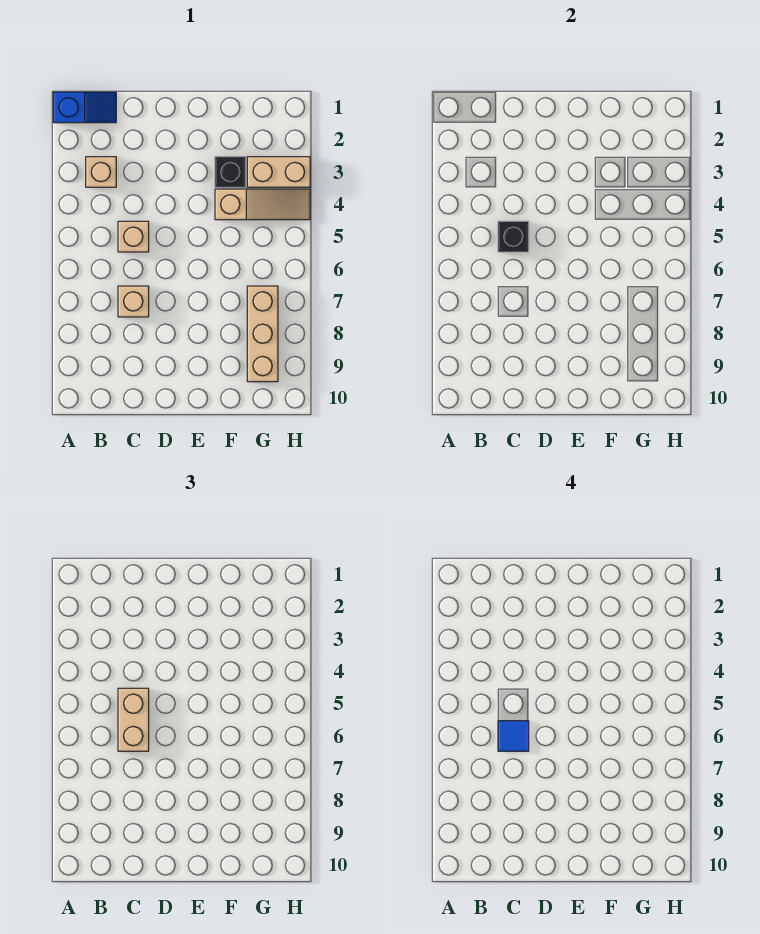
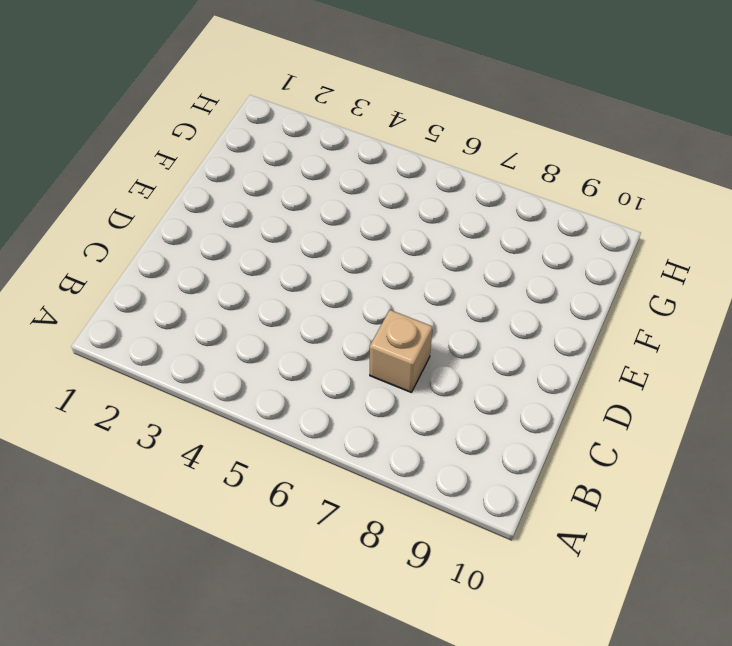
none -> blue 1x2 slope [53,92,116,123]
none -> tan 1x1 brick [86,157,116,187]

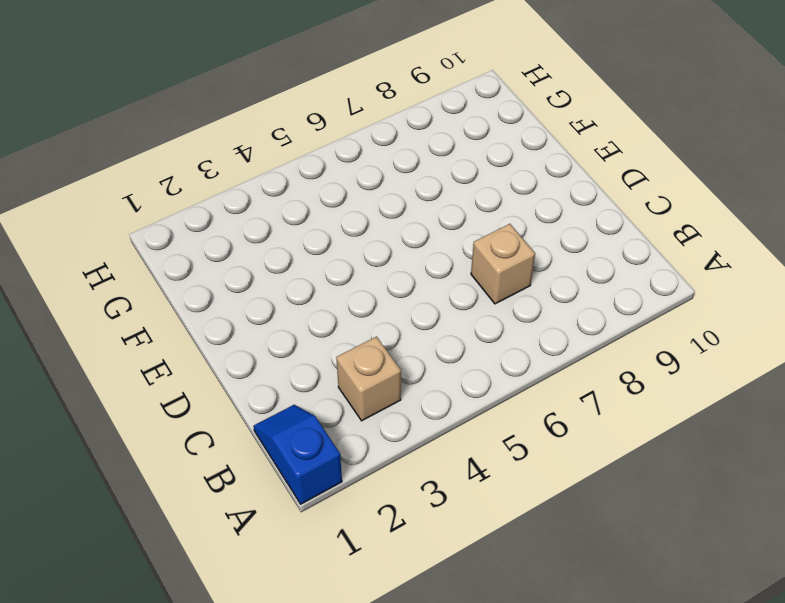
none -> tan 1x1 brick [118,221,149,252]
none -> black 1x1 brick [215,157,246,187]

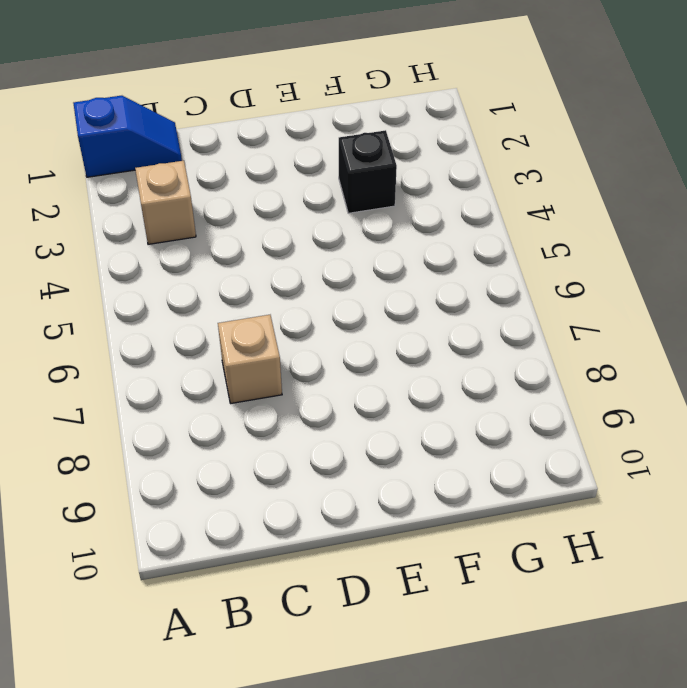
none -> tan 1x1 brick [118,221,149,252]
none -> tan 1x3 slope [215,189,310,220]

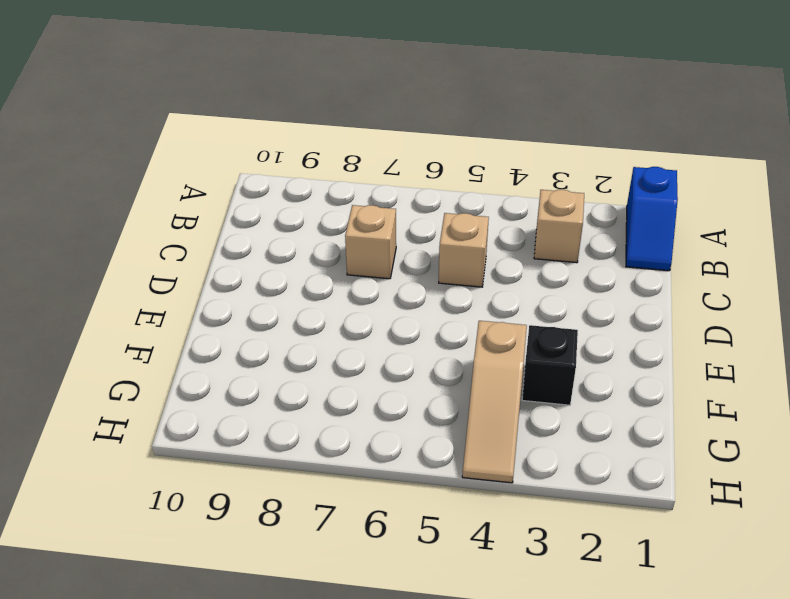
none -> tan 1x2 brick [247,157,310,187]
none -> tan 1x3 brick [247,286,278,382]

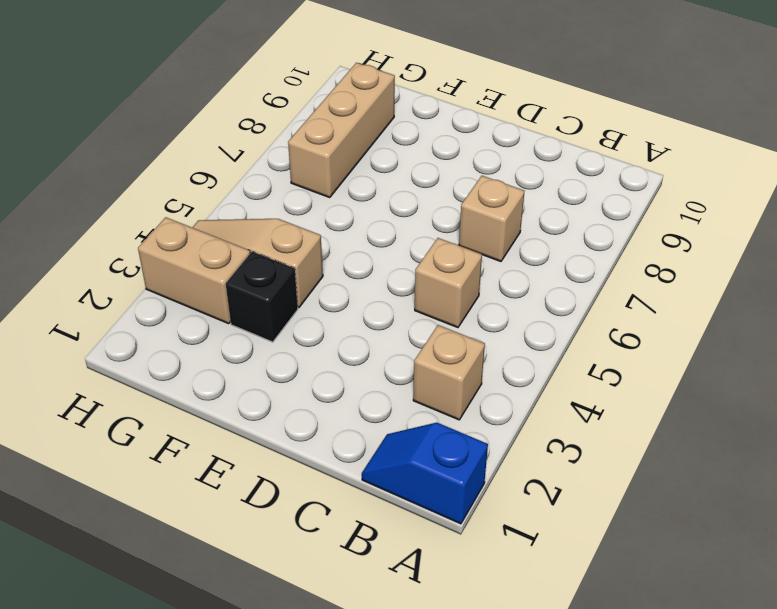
none -> black 1x1 brick [498,221,529,252]
none -> tan 1x2 brick [118,688,149,751]

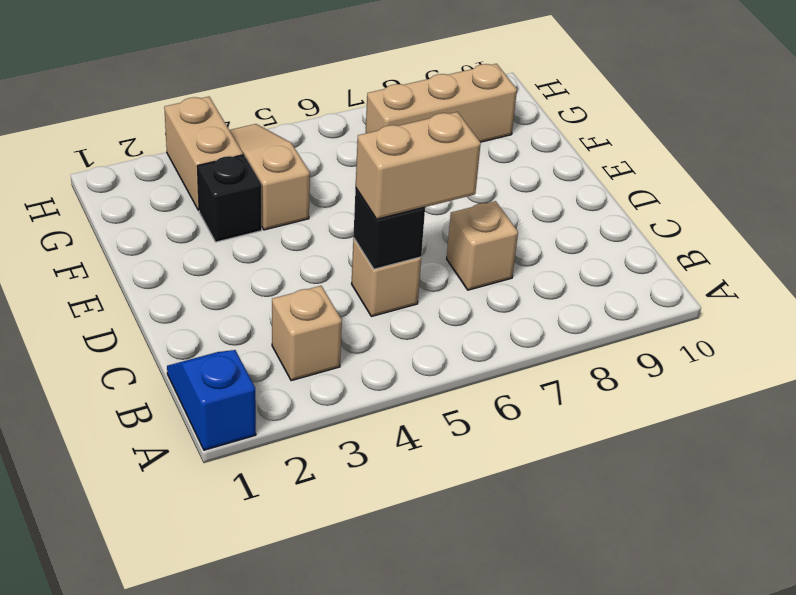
none -> blue 1x1 tile [498,721,529,751]

